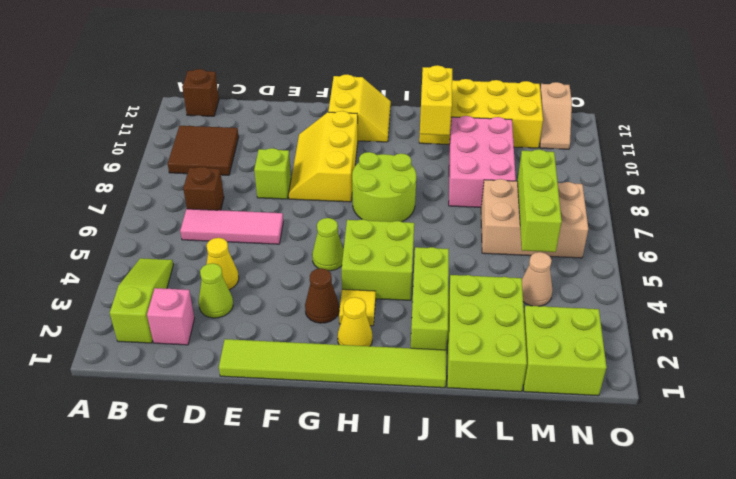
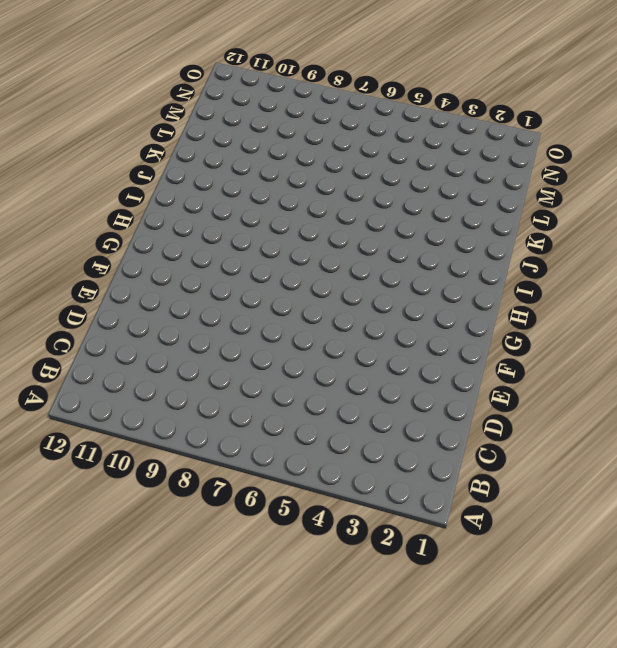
none -> lime 1x3 slope [110,258,173,343]
none -> brown 2x2 tile [168,126,239,175]
none -> brown 1x1 brick [182,69,219,116]

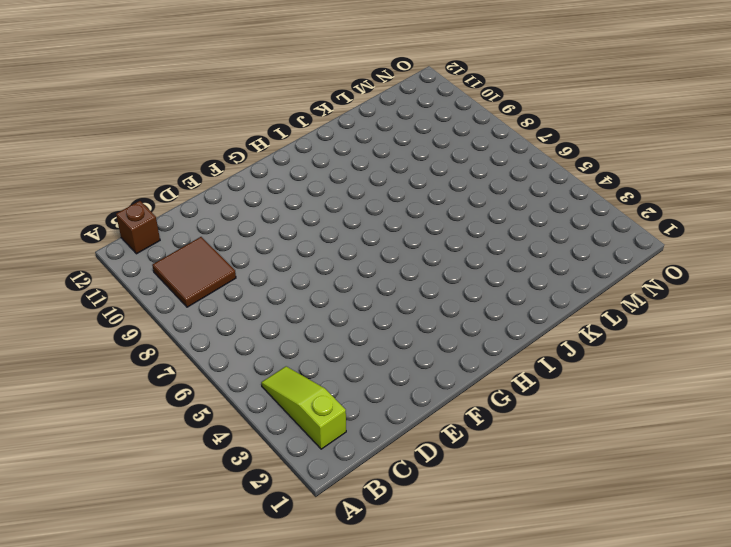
none -> pink 1x1 brick [147,288,195,345]
none -> pink 1x3 tile [180,209,283,244]
none -> brown 1x1 brick [183,167,224,210]

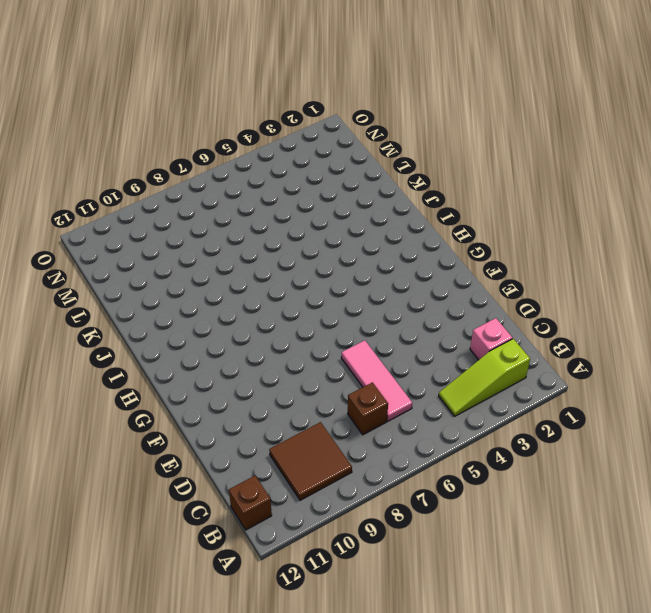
none -> lime 1x1 cone [199,263,233,318]
none -> yellow 1x1 cone [207,238,239,290]
none -> lime 1x6 tile [219,339,446,388]

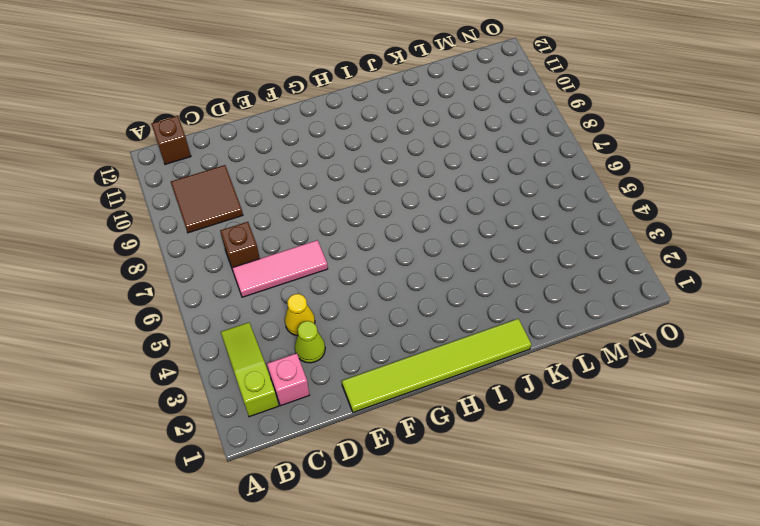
none -> lime 1x1 brick [254,148,291,199]
none -> yellow 2x3 slope [289,111,358,202]
none -> brown 1x1 cone [305,268,339,323]

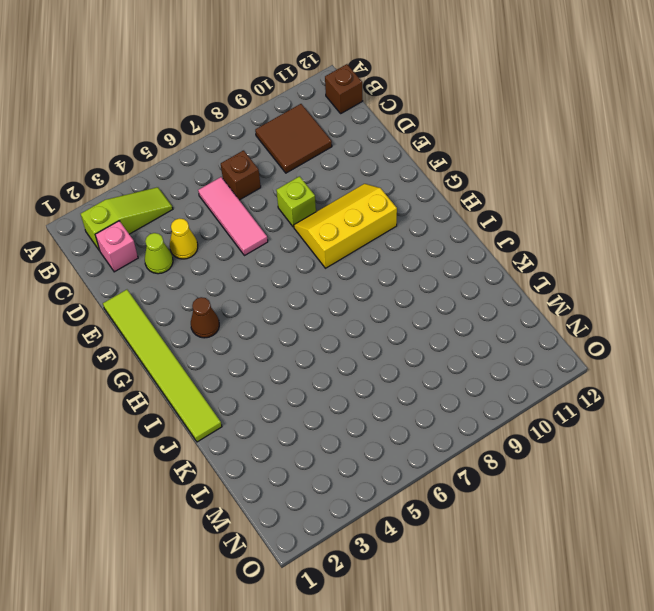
none -> lime 1x1 cone [312,218,344,271]
none -> yellow 2x2 slope [328,75,391,142]
none -> yellow 1x1 cone [338,297,372,346]

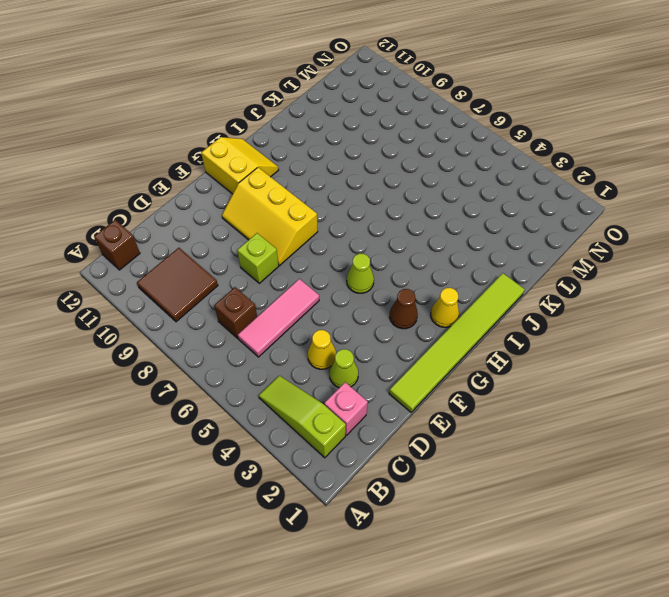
none -> yellow 1x1 tile [339,289,376,326]
none -> lime 2x2 brick [342,219,414,300]
none -> lime 2x2 round brick [352,152,416,222]

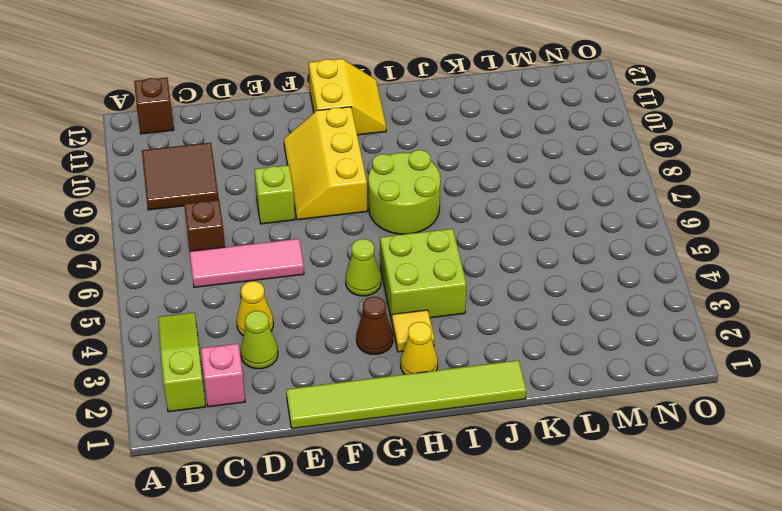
none -> lime 1x3 brick [411,247,449,350]
none -> yellow 2x4 brick [419,79,543,148]
none -> lime 2x3 brick [447,275,527,392]

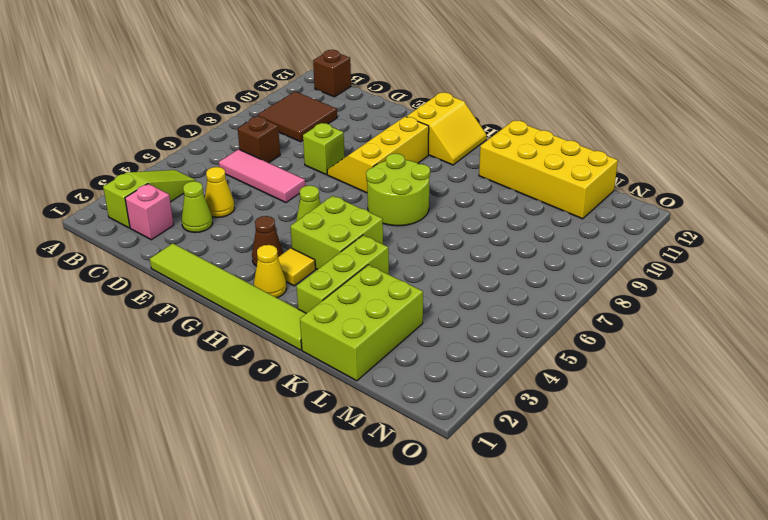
none -> pink 2x3 brick [449,116,516,207]
none -> tan 2x3 brick [481,179,588,258]
none -> lime 2x2 brick [523,306,606,396]

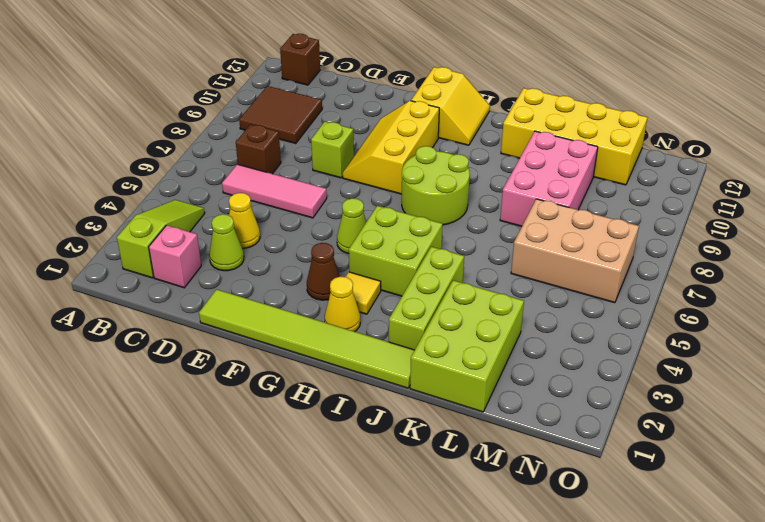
none -> lime 2x2 brick [523,306,606,396]
none -> tan 1x1 cone [522,252,552,306]
none -> tan 1x2 slope [540,82,572,149]

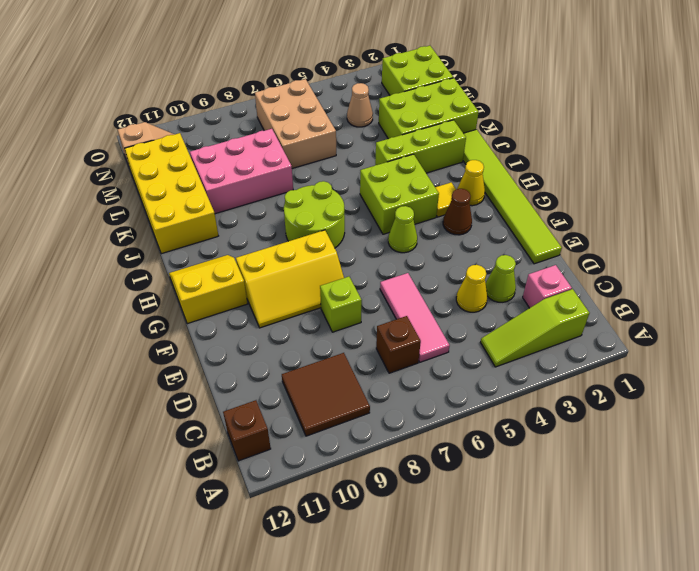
none -> yellow 1x2 brick [420,65,452,135]
none -> lime 1x3 brick [517,150,562,252]

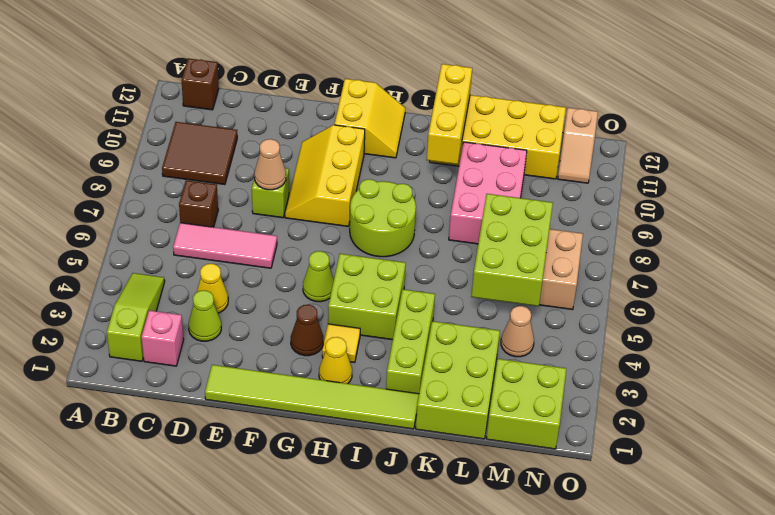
tan 1x1 cone [254,139,286,190] -> none
yellow 1x3 brick [427,64,472,164] -> yellow 1x2 brick [420,65,452,135]
lime 2x3 brick [471,194,553,306] -> lime 1x3 brick [517,150,562,252]

